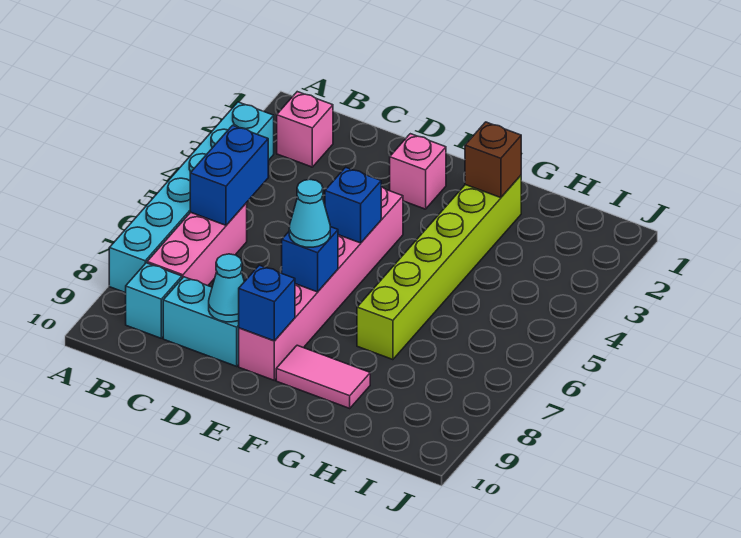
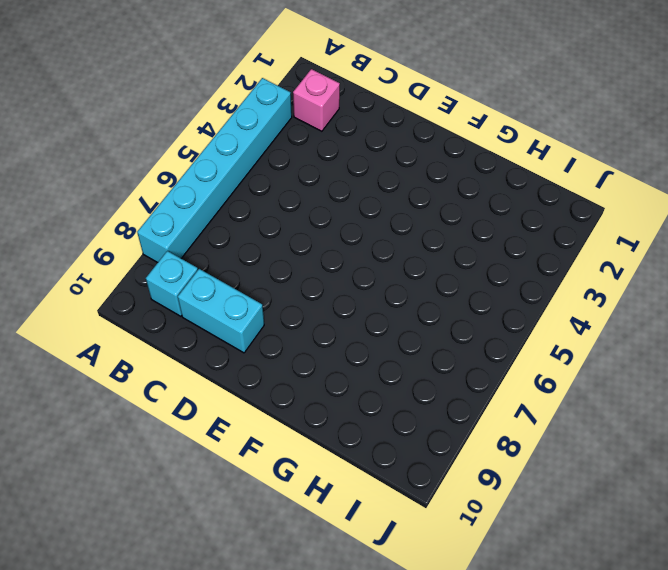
none -> pink 1x3 brick [147,203,247,286]
none -> pink 1x1 brick [390,134,446,209]
none -> pink 1x6 brick [239,187,403,380]

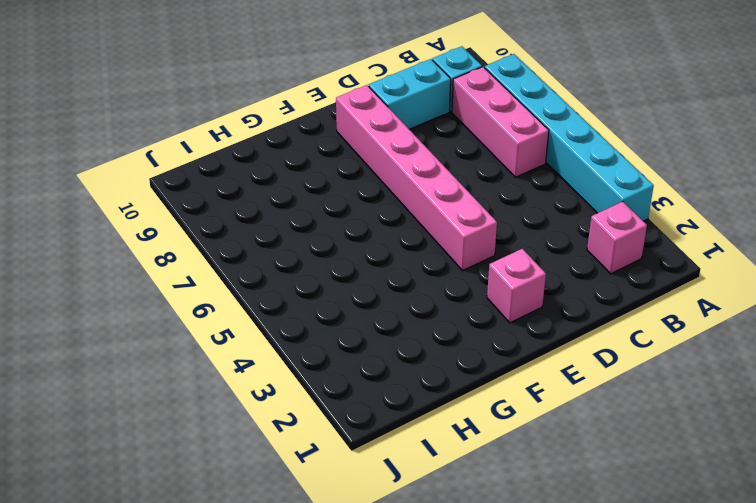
none -> pink 1x2 tile [276,345,370,408]
none -> lime 1x6 brick [357,176,521,360]
none -> blue 1x2 brick [190,125,268,225]

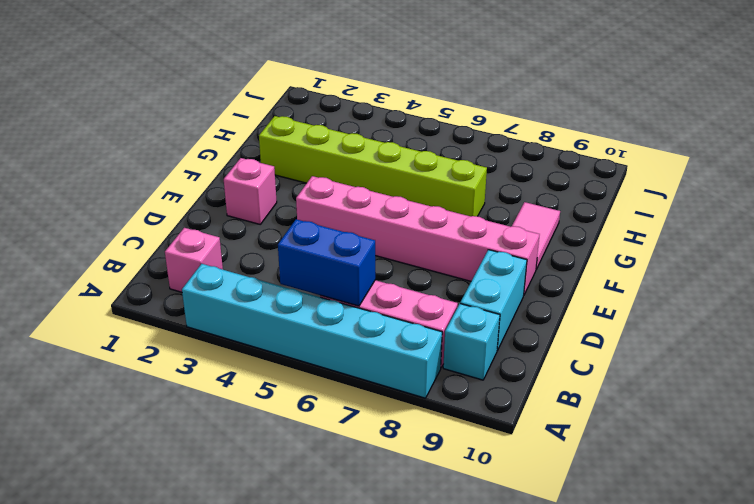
none -> cyan 1x1 cone [209,254,244,322]
none -> blue 1x1 brick [325,167,381,243]
none -> blue 1x1 brick [282,227,338,292]

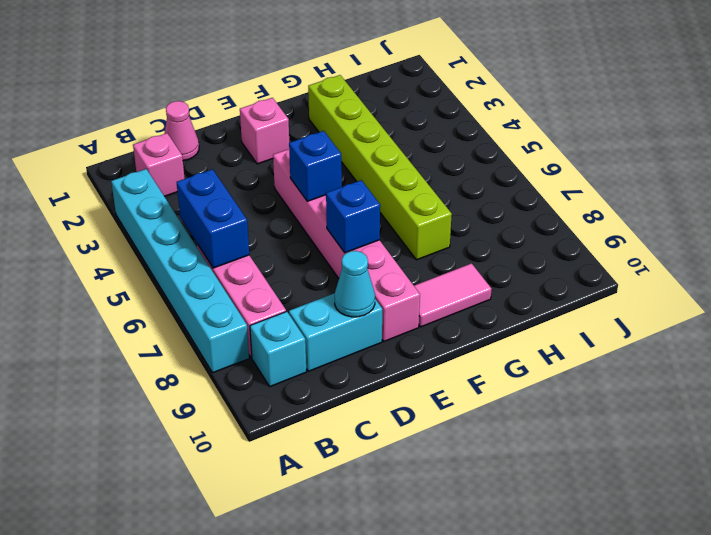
pink 1x1 cone [164,101,199,161] -> none
none -> blue 1x1 brick [239,265,295,341]
none -> brown 1x1 brick [465,122,521,198]
none -> cyan 1x1 cone [289,180,330,247]

